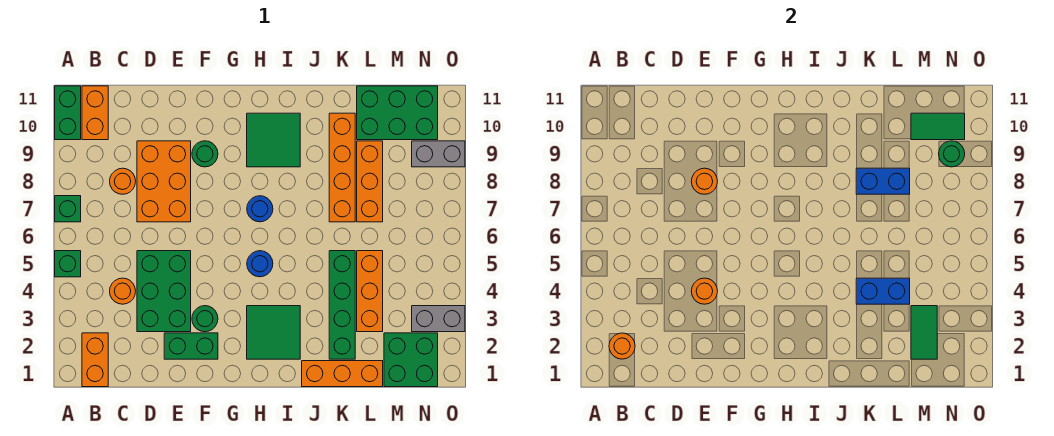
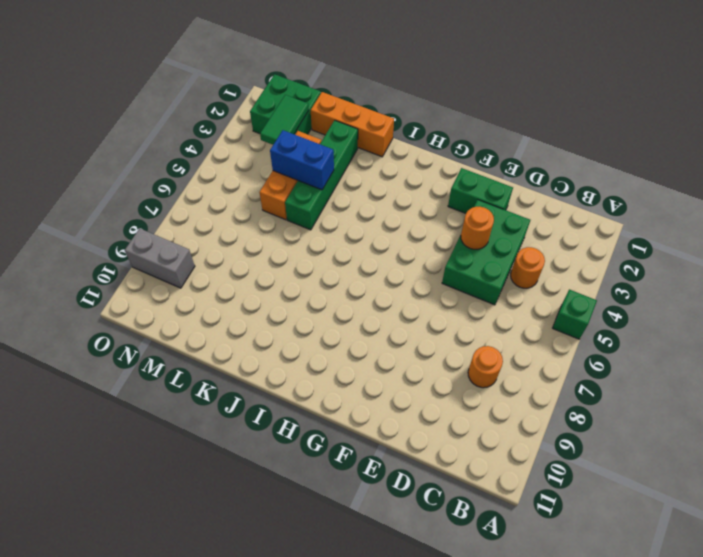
none -> green 1x1 brick [55,196,81,222]
none -> green 1x2 brick [55,86,81,140]
none -> orange 1x2 brick [82,333,108,387]
none -> orange 1x2 brick [82,86,108,140]

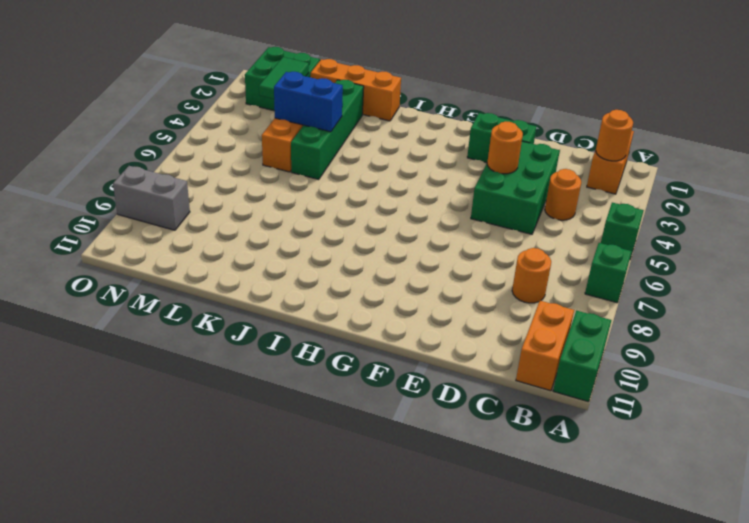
none -> orange 2x3 brick [137,141,191,222]
none -> green 1x1 round brick [192,306,218,332]
none -> green 1x1 round brick [192,141,218,167]
none -> green 2x2 tile [247,306,300,359]

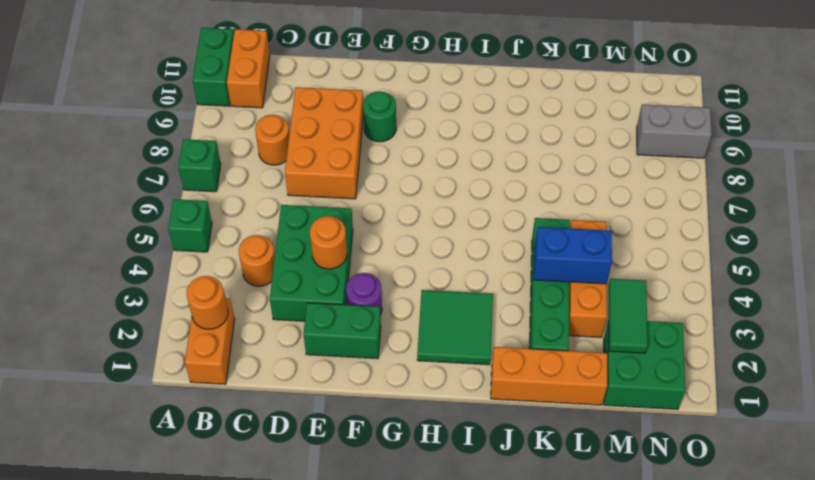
purple 1x1 round brick [346,273,382,315] -> green 1x1 round brick [192,306,218,332]
none -> blue 1x1 round brick [247,251,273,277]
none -> blue 1x1 round brick [247,196,273,222]
none -> green 2x2 tile [247,113,300,167]
none -> orange 1x4 brick [329,113,355,222]

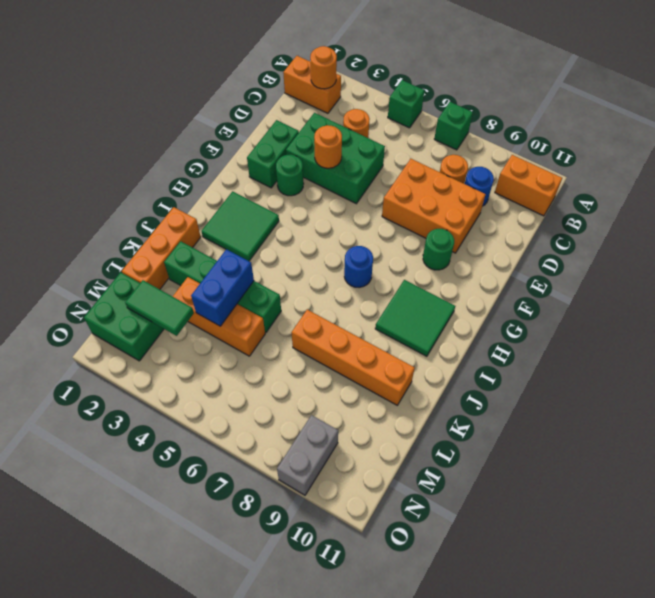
blue 1x1 round brick [465,167,494,206] -> blue 1x1 round brick moved to [247,251,273,277]
none -> green 1x2 brick [55,86,81,140]
none -> orange 1x3 brick [357,141,383,222]
none -> green 2x3 brick [357,86,438,140]
none -> grey 1x2 brick [412,306,465,332]

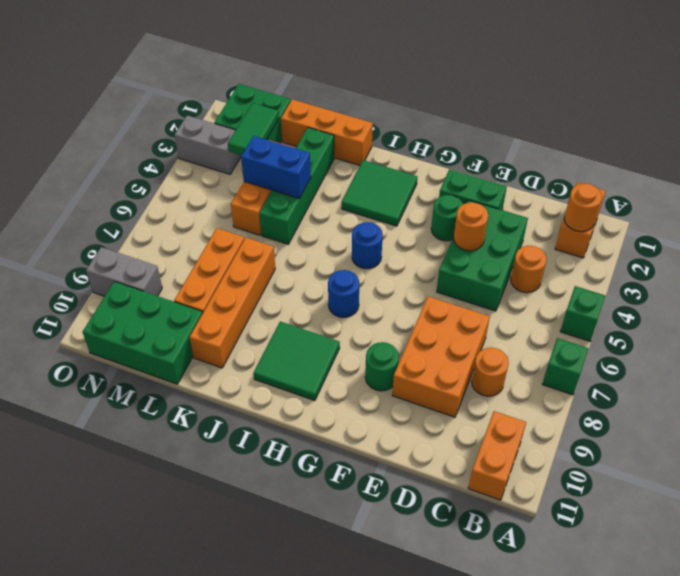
none -> green 1x2 brick [55,86,81,140]
none -> orange 1x1 round brick [691,168,718,194]
none -> blue 1x2 brick [856,168,910,194]
none -> green 1x2 tile [911,113,965,140]

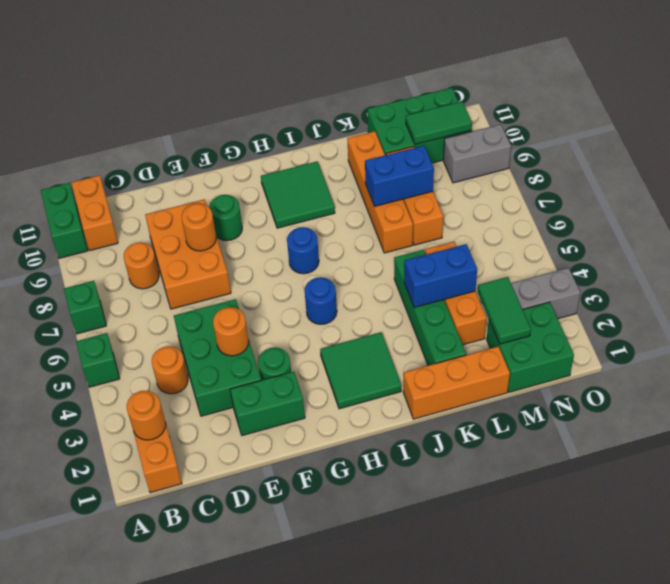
none -> green 1x1 round brick [939,141,965,167]

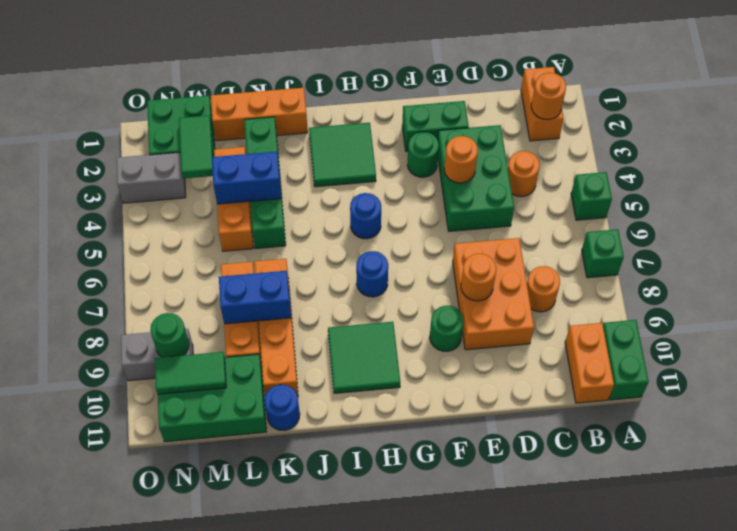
blue 1x1 round brick [264,385,300,430] -> none

